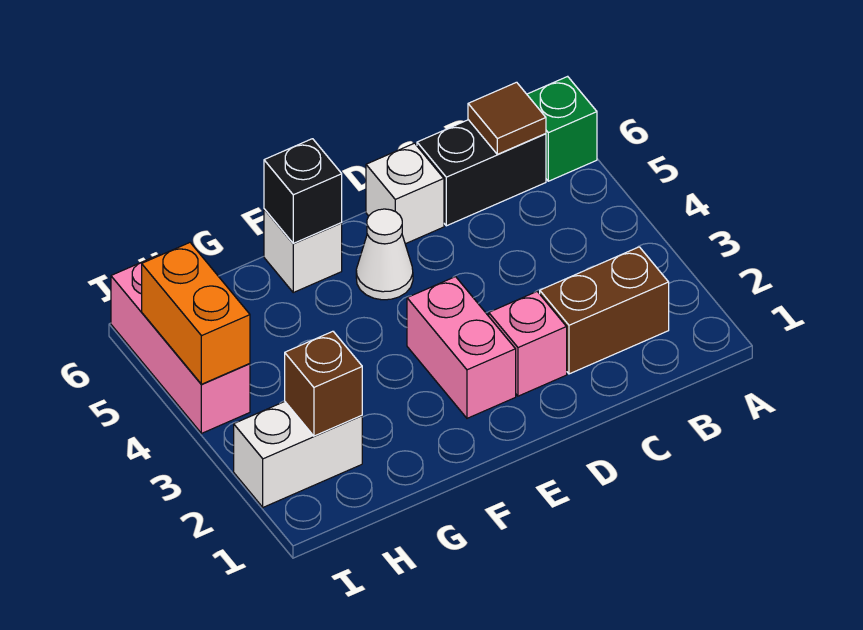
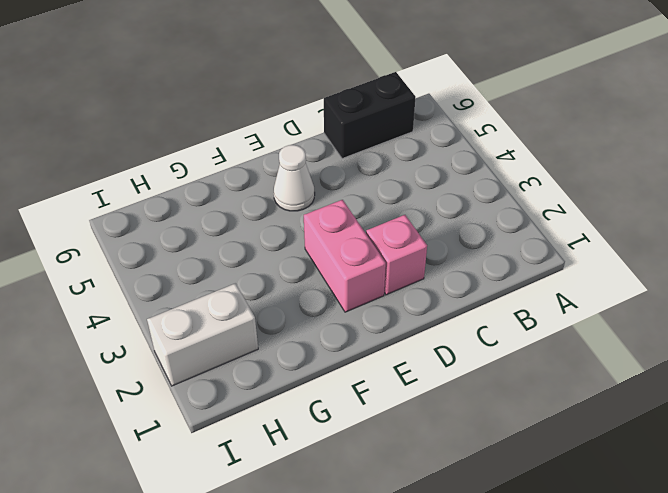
none -> green 1x1 brick [527,76,597,181]
none -> brown 1x2 brick [540,247,669,374]
none -> white 1x1 brick [366,143,444,244]

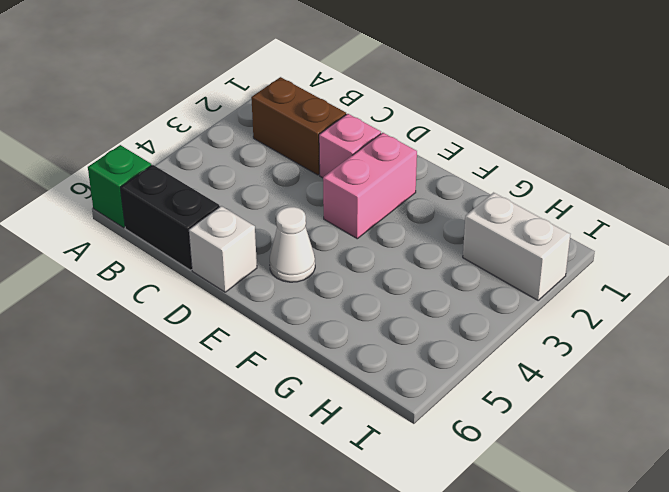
none -> white 1x1 brick [264,209,342,292]
none -> pink 1x3 brick [111,255,250,433]
none -> brown 1x1 tile [468,82,546,154]

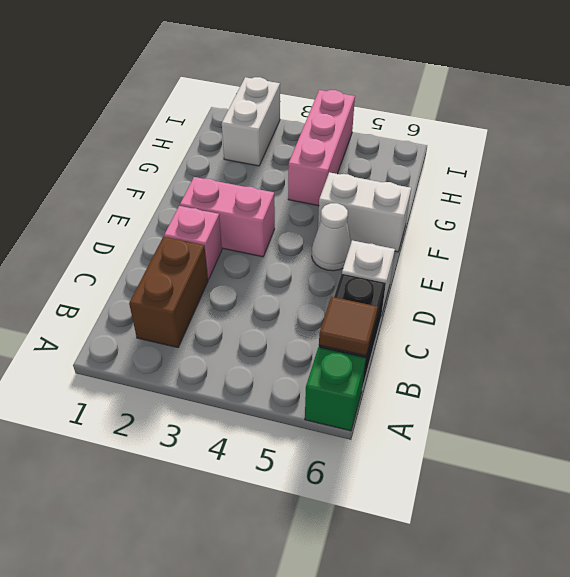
white 1x2 brick [318,172,411,252] -> white 1x1 brick [264,209,342,292]
pink 1x3 brick [288,90,355,206] -> pink 1x3 brick turned to [111,255,250,433]
none -> black 1x1 brick [264,139,342,243]
none -> brown 1x1 brick [285,331,362,436]
none -> orange 1x2 brick [142,243,250,384]

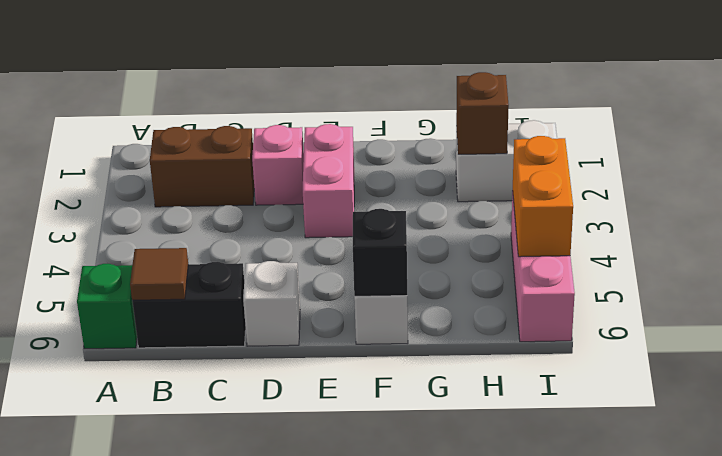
none -> white 1x1 cone [356,209,413,300]

